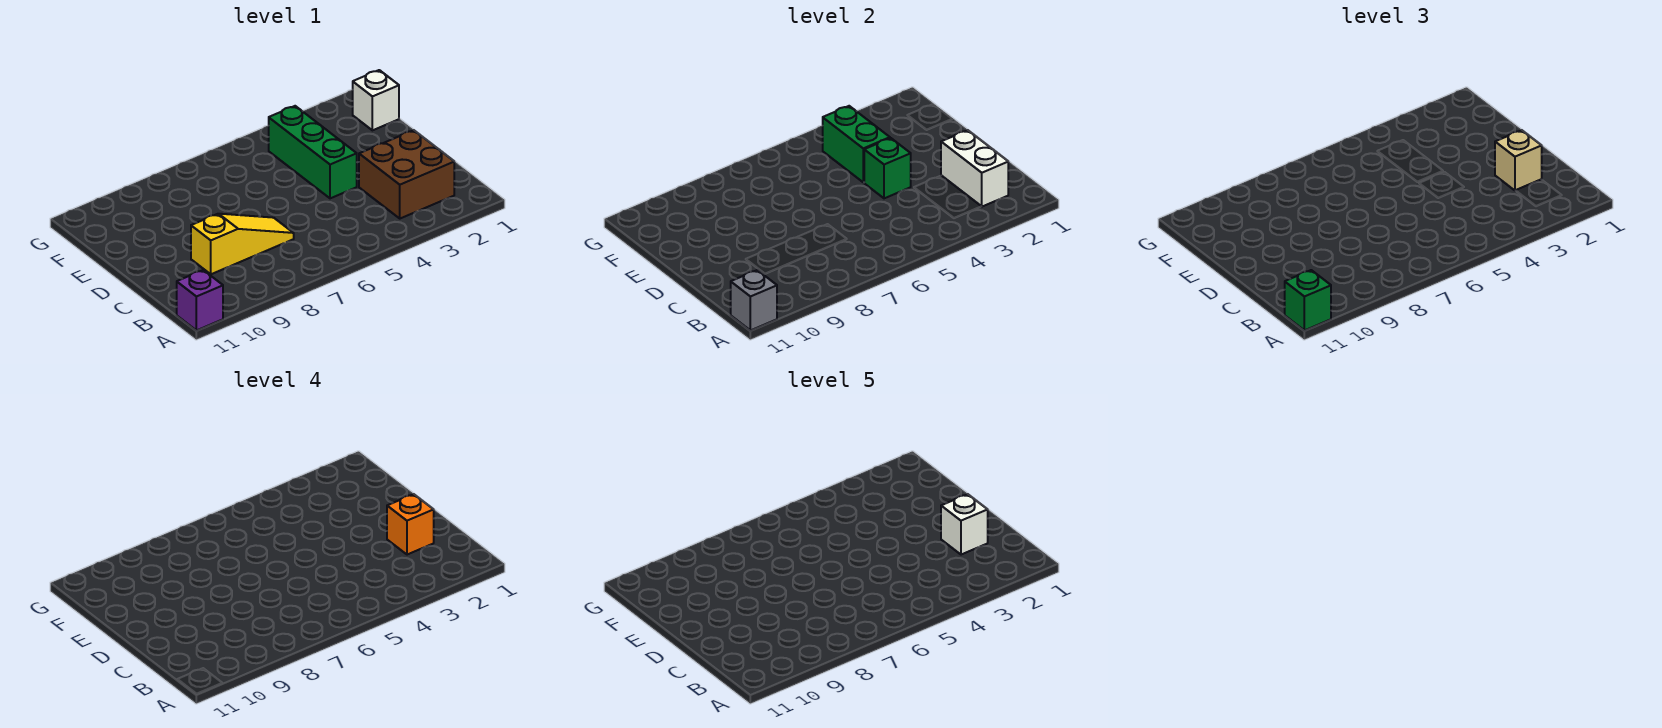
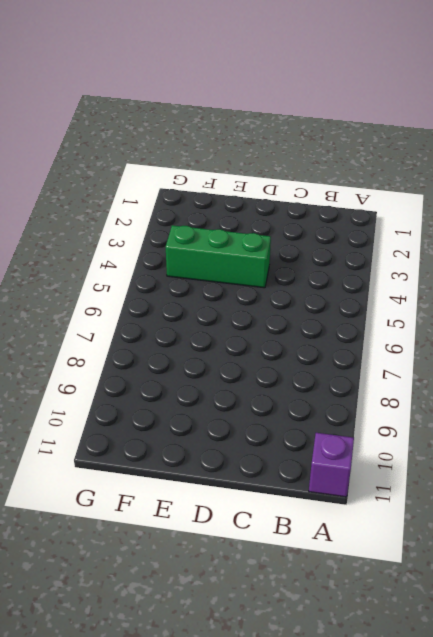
none -> brown 2x2 brick [359,130,454,219]
none -> yellow 1x3 slope [191,214,294,274]
none -> white 1x1 brick [353,70,399,130]

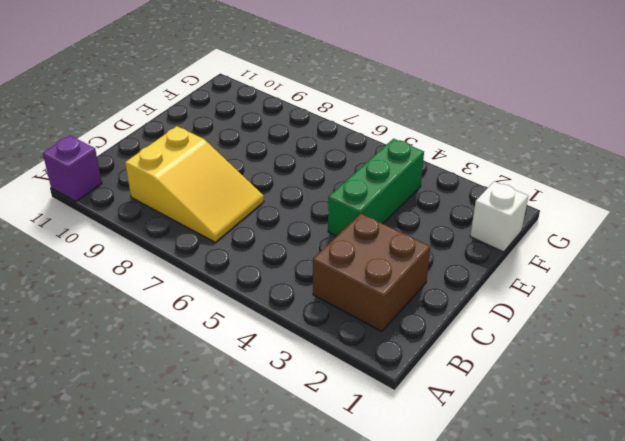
yellow 2x3 slope [125,126,264,242] -> yellow 1x3 slope [191,214,294,274]
none -> grey 1x1 brick [731,270,777,330]
none -> white 1x2 brick [941,130,1008,207]
none -> green 1x1 brick [864,138,911,198]

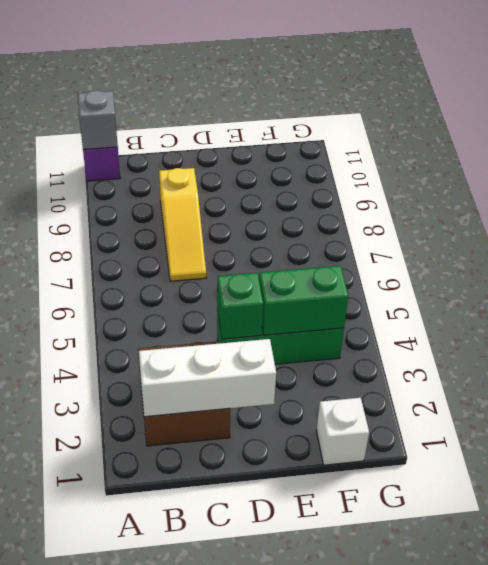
white 1x3 brick [139,339,276,417] -> white 1x2 brick [941,130,1008,207]
none -> green 1x1 brick [1285,270,1331,330]
none -> tan 1x1 brick [1495,130,1542,191]
none -> orange 1x1 brick [387,494,434,555]

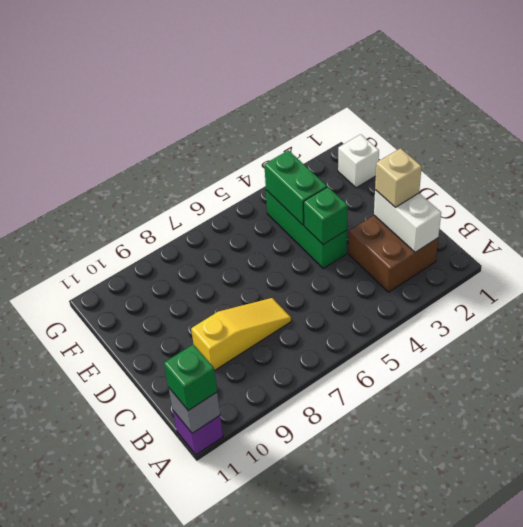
none -> orange 1x1 brick [387,494,434,555]
none -> white 1x1 brick [941,494,988,555]

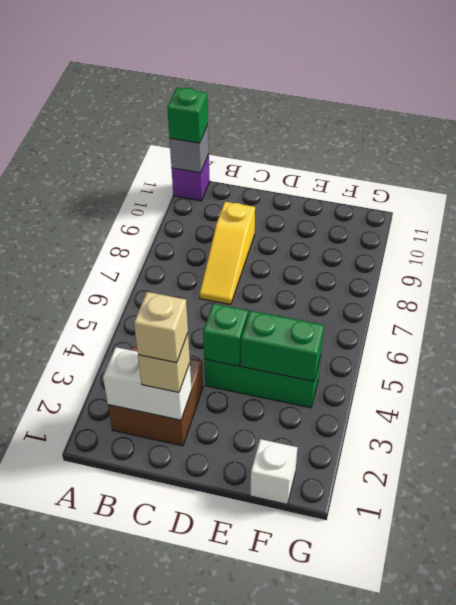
tan 1x1 brick [134,292,188,363] -> orange 1x1 brick [387,494,434,555]
none -> white 1x1 brick [941,494,988,555]

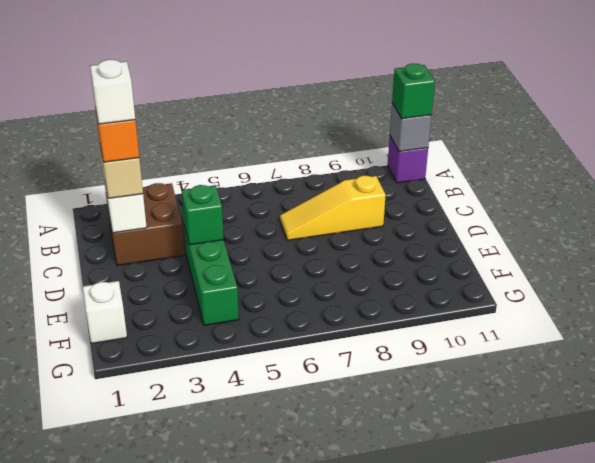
none -> green 1x2 brick [823,106,890,182]

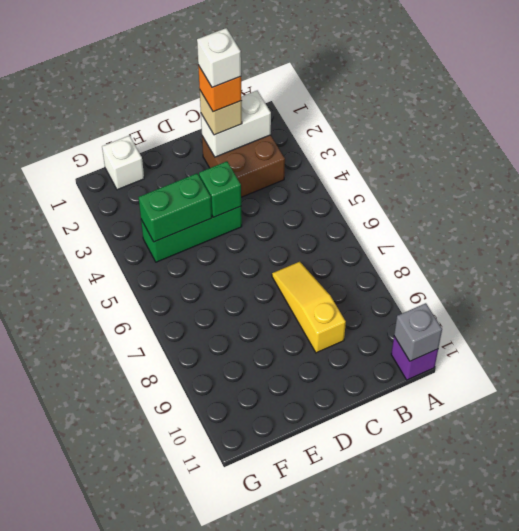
none -> green 1x1 brick [1285,270,1331,330]

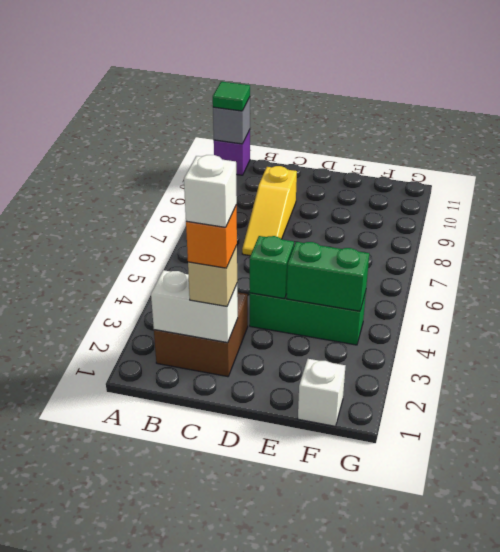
green 1x1 tile [213,82,250,111] -> green 1x1 brick [1285,270,1331,330]

